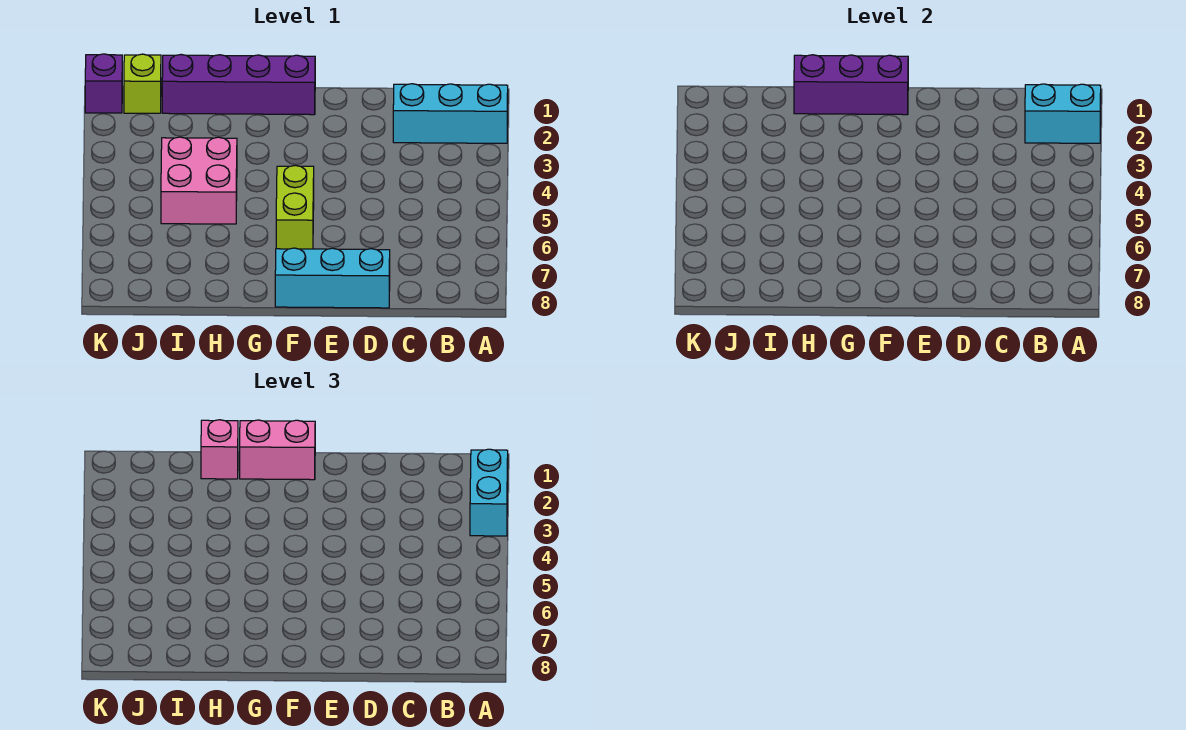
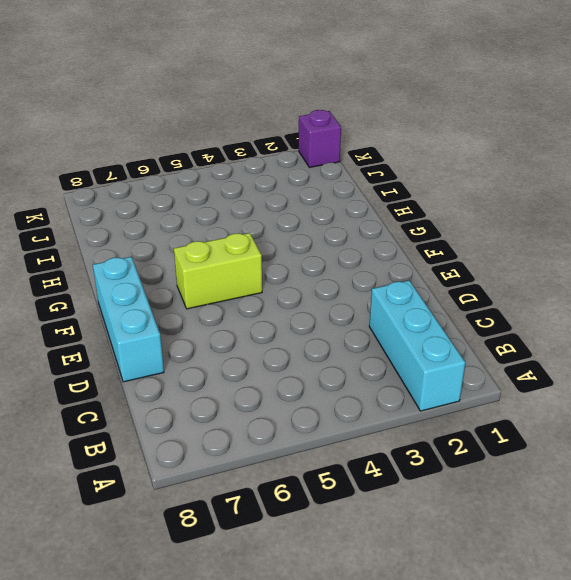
none -> purple 1x4 brick [162,55,315,115]
none -> pink 2x2 brick [161,137,237,224]
none -> lime 1x1 brick [124,54,161,113]

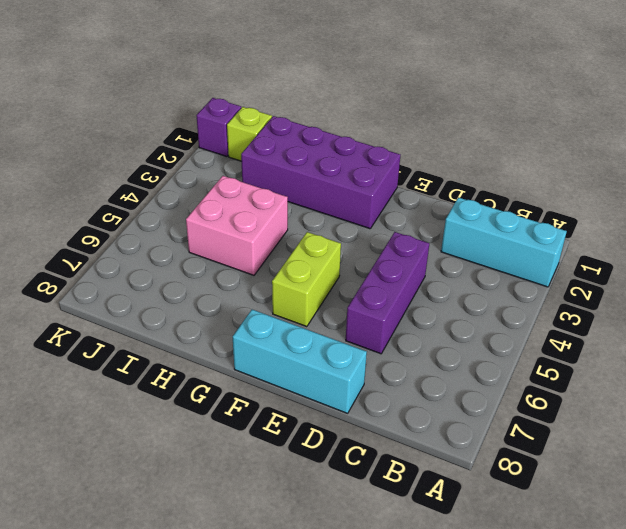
purple 1x3 brick [346,232,429,354] -> purple 1x3 brick turned to [794,55,908,115]
purple 2x4 brick [241,116,400,229] -> purple 1x4 brick [162,55,315,115]
none -> cyan 1x2 brick [1025,84,1101,143]
none -> cyan 1x2 brick [470,449,508,536]
none -> pink 1x2 brick [240,420,315,480]

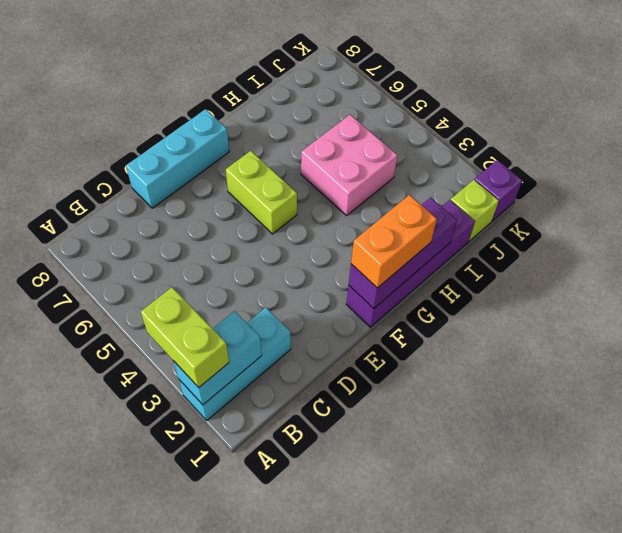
lime 1x2 brick [141,287,229,387] -> cyan 1x2 brick [470,449,508,536]
orange 1x2 brick [351,195,437,288] -> pink 1x2 brick [240,420,315,480]
none -> pink 1x1 brick [201,420,238,479]

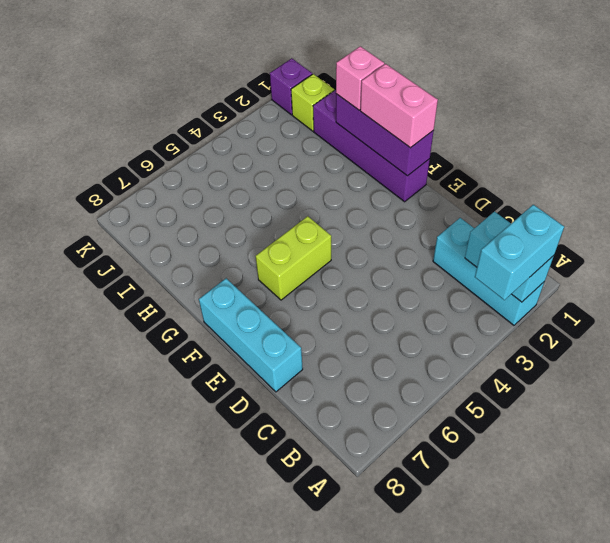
none -> pink 2x2 brick [161,137,237,224]

